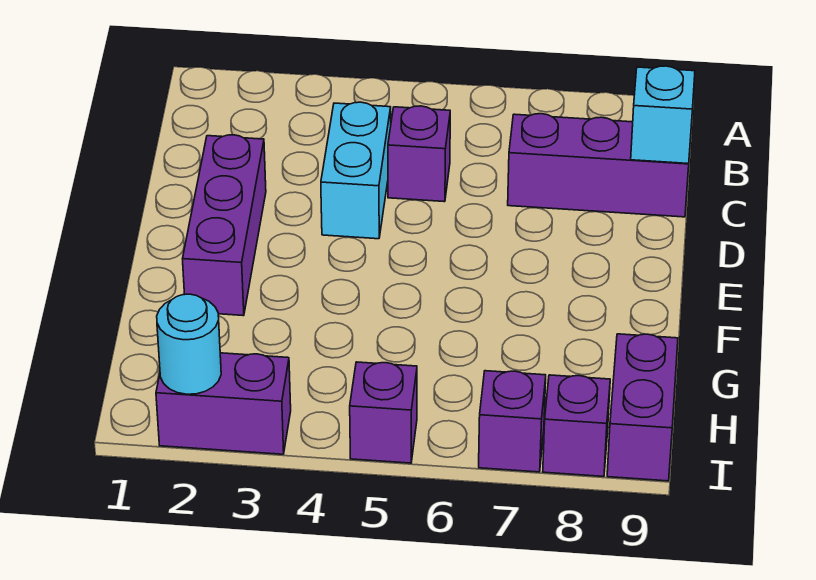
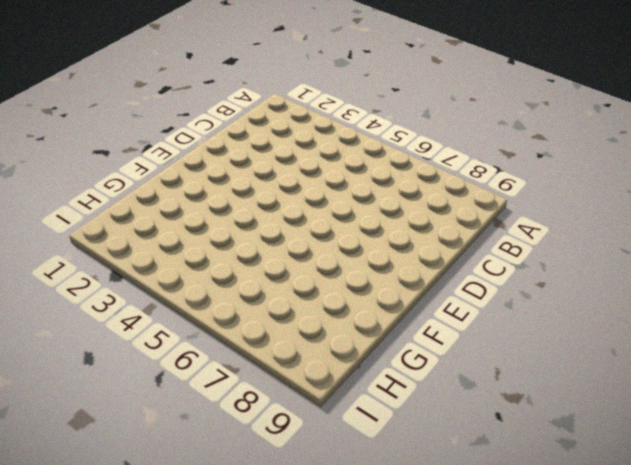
none -> cyan 1x2 brick [321,102,391,239]
none -> purple 1x1 brick [388,106,450,202]

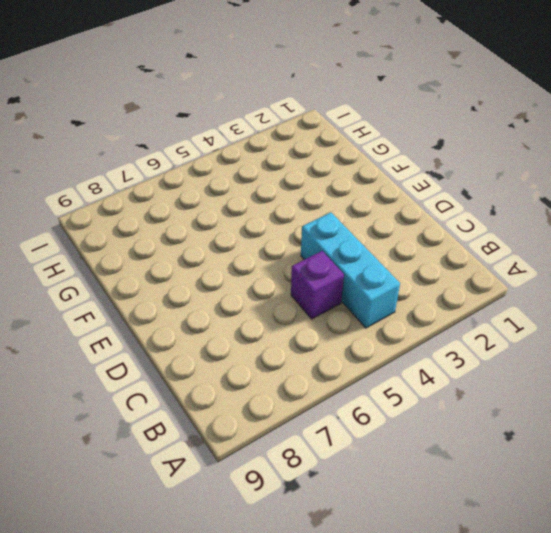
cyan 1x3 brick [301,213,400,328] -> cyan 1x2 brick [321,102,391,239]
none -> purple 1x3 brick [508,114,689,217]
none -> purple 1x3 brick [183,135,266,316]

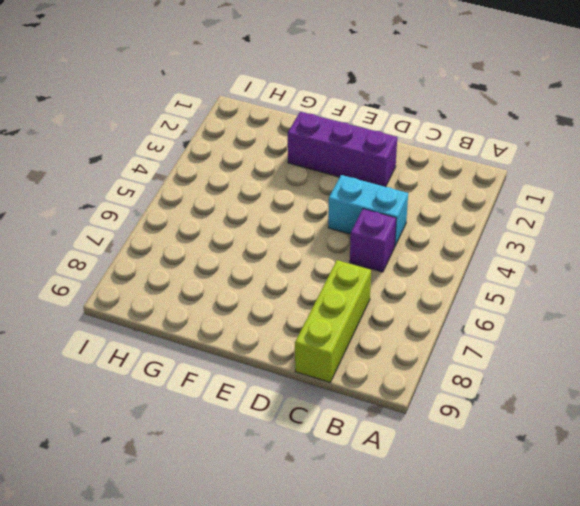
lime 1x3 brick [295,260,371,382] -> purple 1x3 brick [508,114,689,217]
none -> purple 1x2 brick [607,334,678,481]
none -> purple 1x2 brick [156,353,291,454]

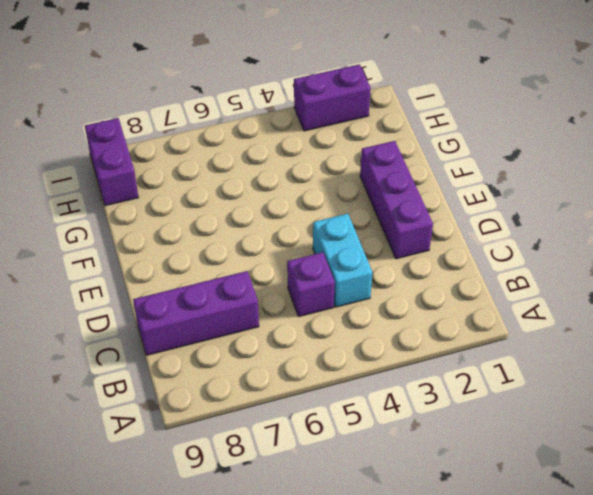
none -> purple 1x1 brick [350,362,417,463]
none -> purple 1x1 brick [479,371,546,472]

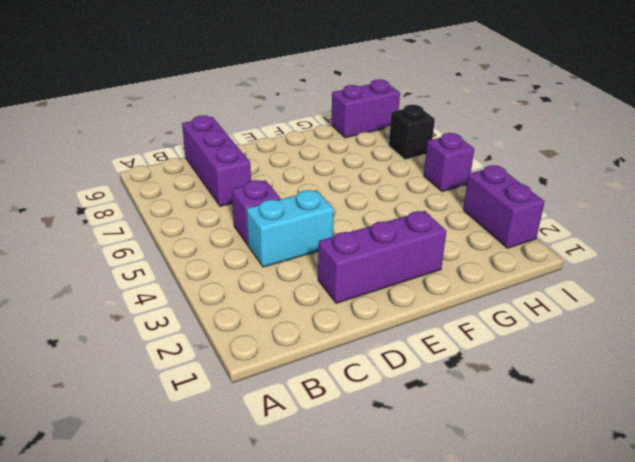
black 1x1 brick [389,105,435,160] -> purple 1x1 brick [479,371,546,472]
none -> purple 1x1 brick [543,375,610,476]
none -> cyan 1x1 brick [631,66,695,164]

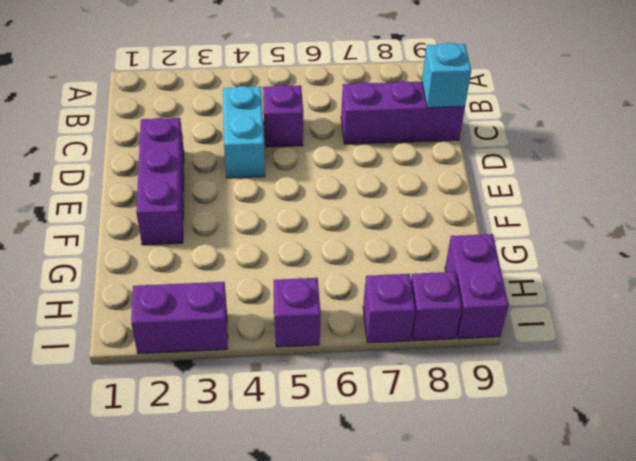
none -> cyan 1x1 round brick [157,294,221,394]

